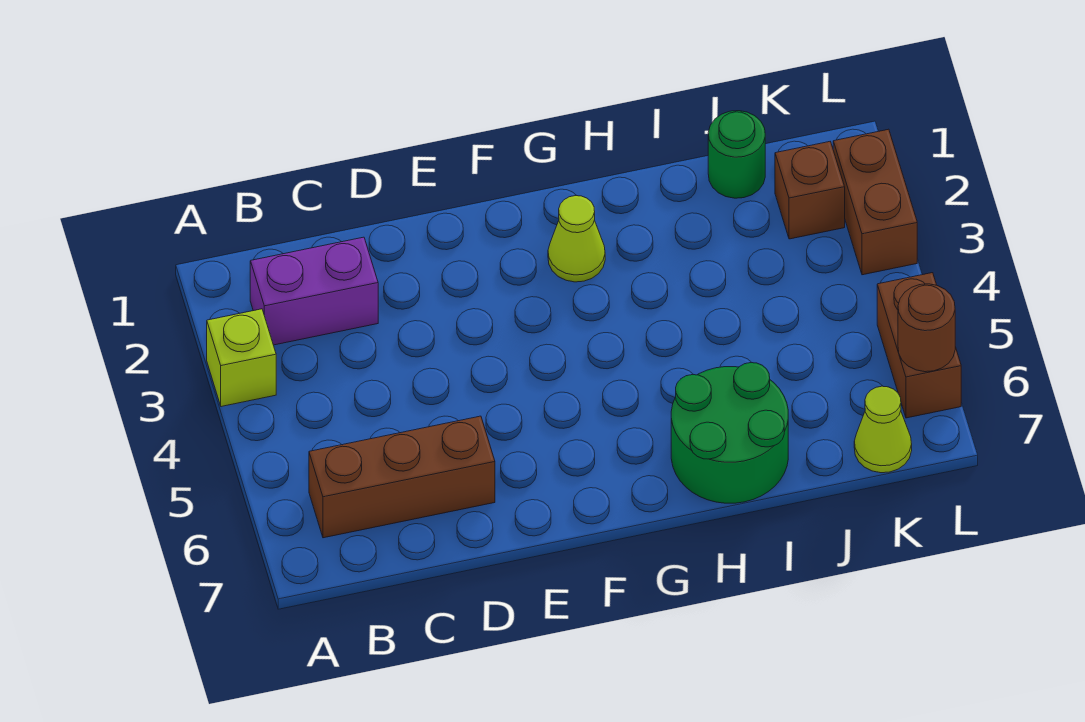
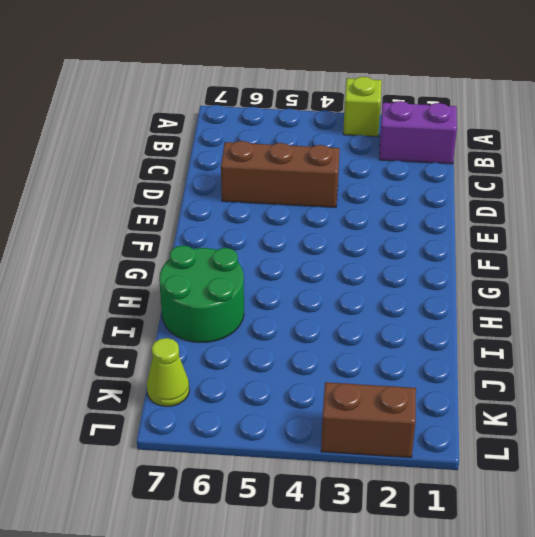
purple 1x2 brick [379,101,457,164] -> purple 1x2 brick turned to [250,237,378,345]
brown 1x3 brick [221,141,340,207] -> brown 1x3 brick turned to [309,416,495,538]
none -> lime 1x1 cone [548,196,605,282]
none -> green 1x1 round brick [708,111,765,198]

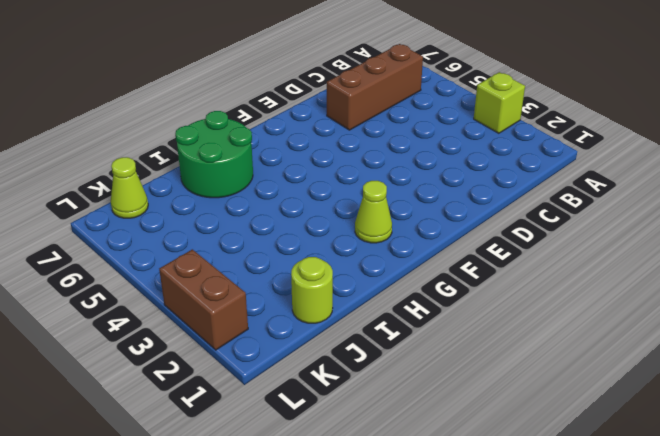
lime 1x1 round brick [291,257,333,323] -> green 1x1 round brick [708,111,765,198]
none -> purple 1x2 brick [250,237,378,345]
none -> brown 1x1 brick [775,142,845,239]

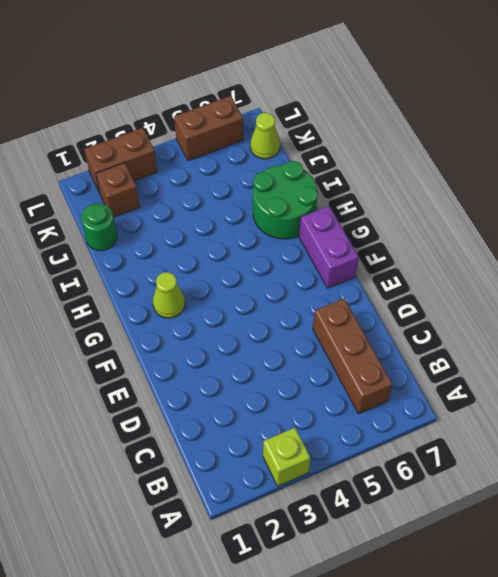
purple 1x2 brick [299,206,359,288] -> purple 1x2 brick moved to [250,237,378,345]
none -> brown 1x1 round brick [898,284,955,372]

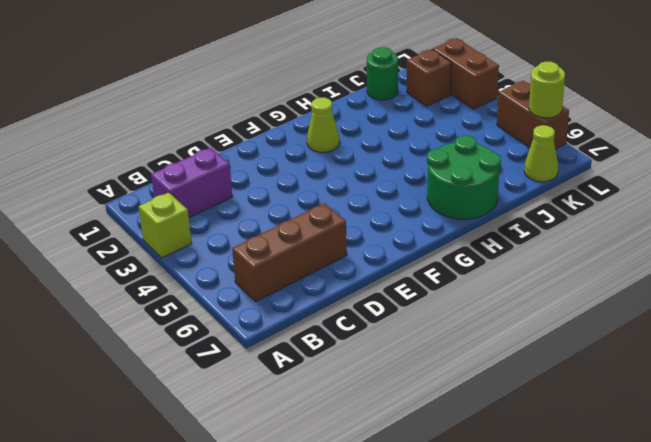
lime 1x1 round brick [529,62,565,118] -> brown 1x1 round brick [898,284,955,372]

